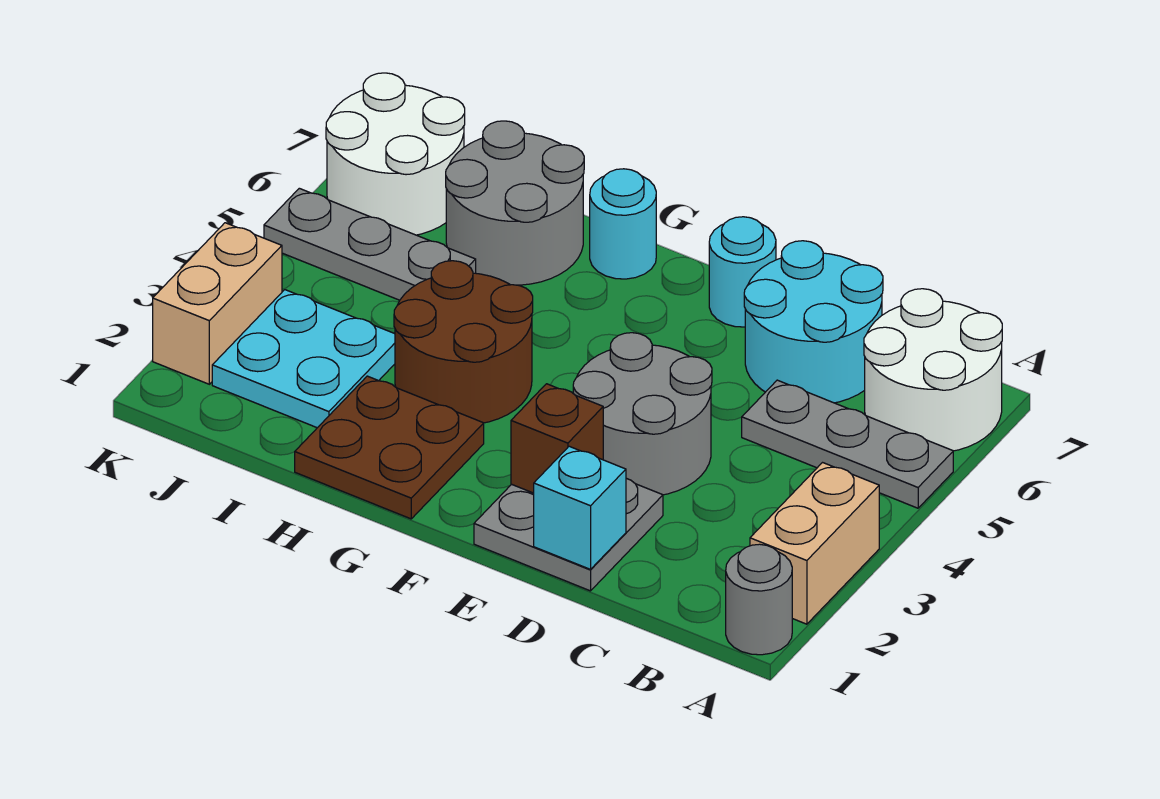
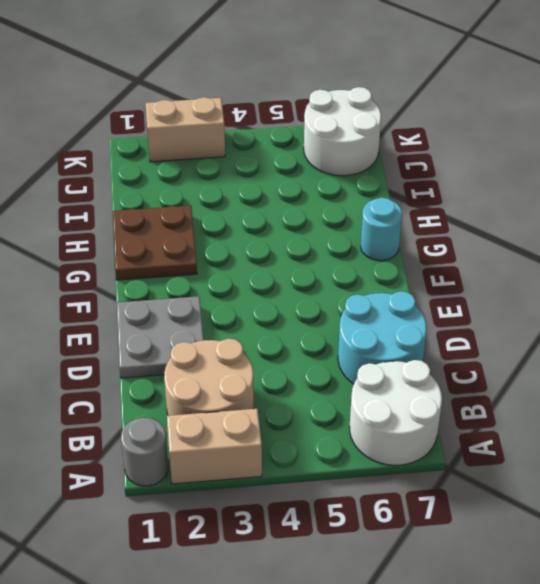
tan 2x2 round brick [164,339,254,416] -> none
none -> grey 1x3 plate [742,380,953,508]
none -> grey 2x2 round brick [573,333,712,495]
none -> cyan 1x1 round brick [709,217,776,327]

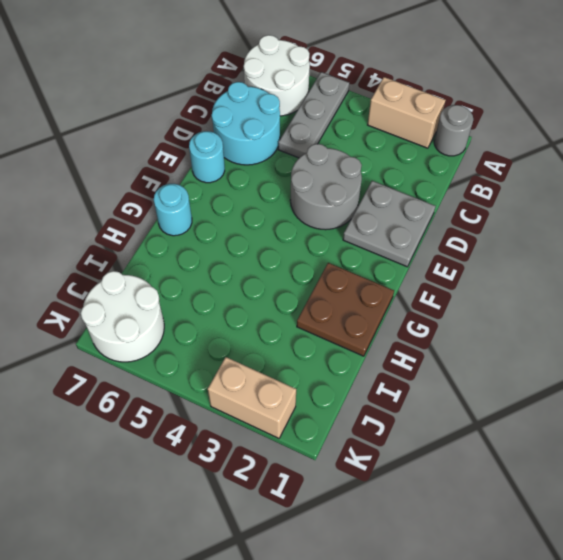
none -> brown 2x2 round brick [394,261,533,423]
none -> grey 2x2 round brick [446,121,584,285]
none -> cyan 2x2 plate [212,290,395,428]

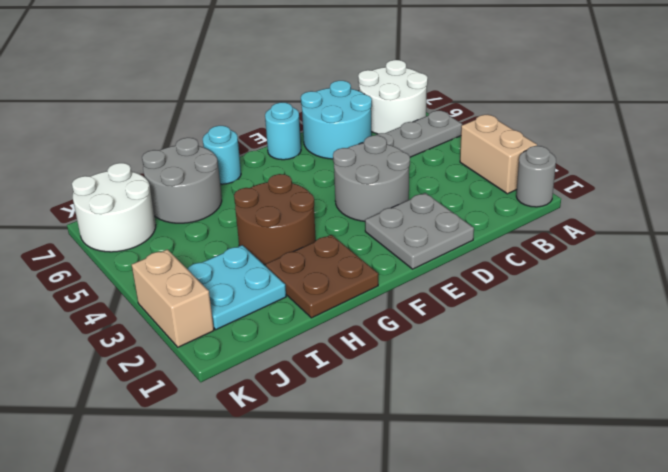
none -> grey 1x3 plate [264,188,476,300]
none -> cyan 1x1 brick [534,446,626,569]
none -> brown 1x1 brick [511,384,603,493]

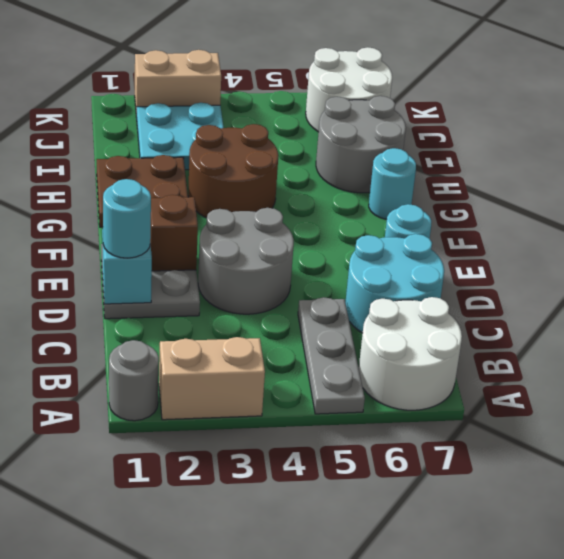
cyan 1x1 round brick [103,179,151,258] -> none
none -> grey 1x3 plate [264,188,476,300]

